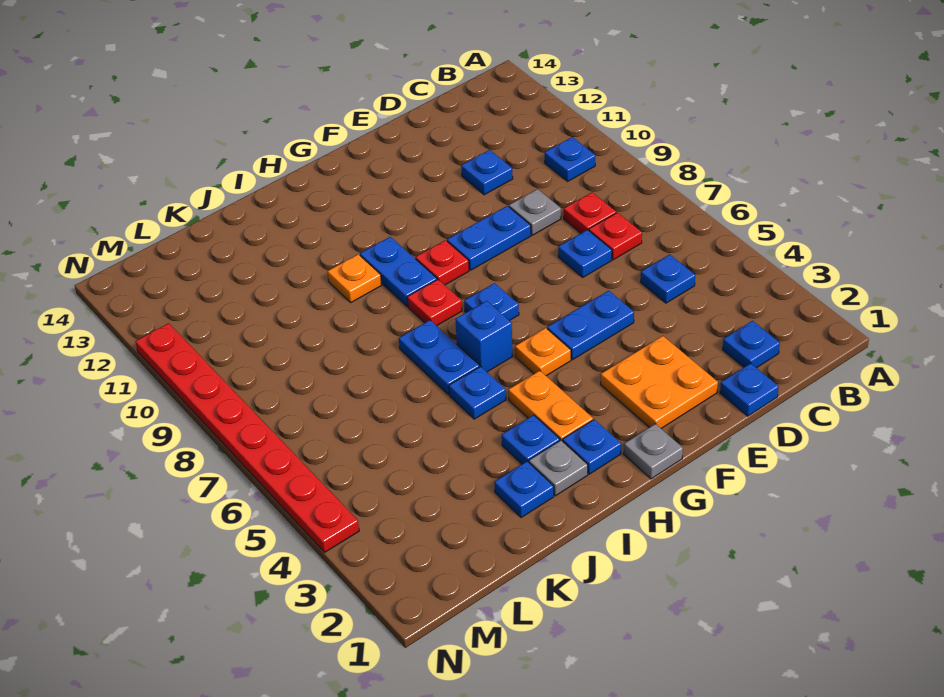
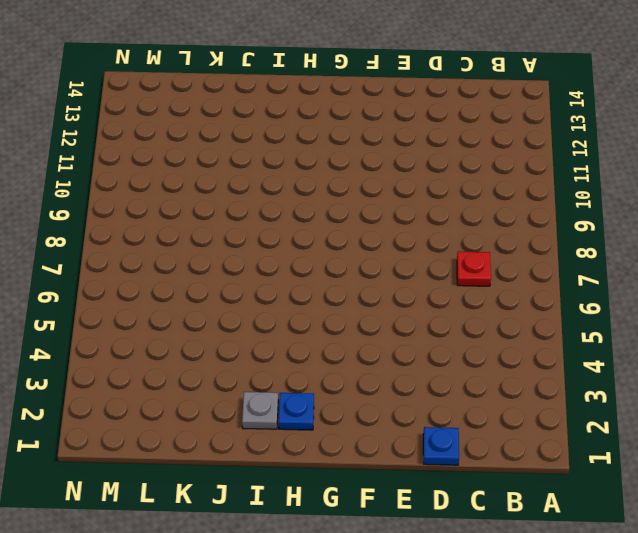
none -> blue 1x1 plate [545,137,595,181]
none -> blue 1x1 plate [723,321,780,368]
none -> blue 1x1 plate [641,254,695,303]

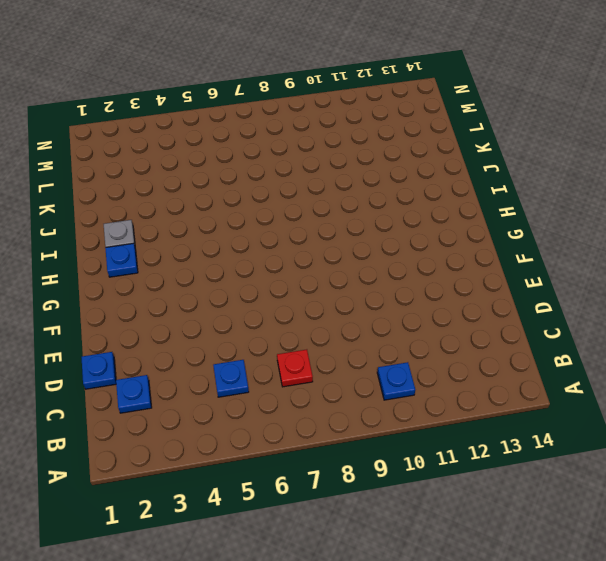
none -> red 1x1 plate [564,192,616,233]
none -> blue 1x1 plate [558,230,612,277]
none -> grey 1x1 plate [509,189,561,235]

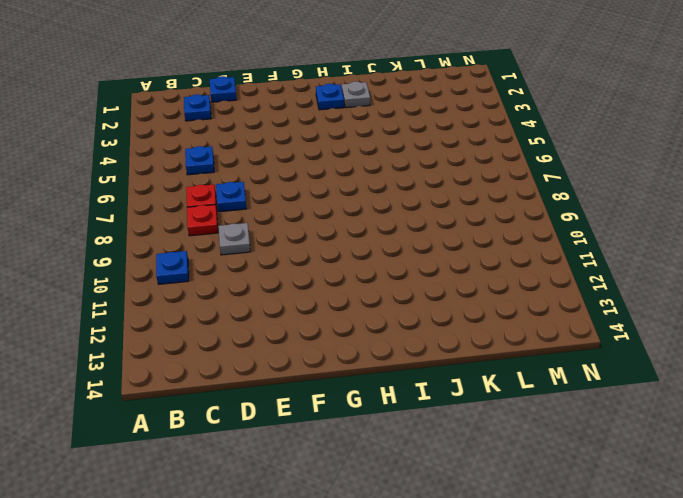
none -> blue 1x1 plate [461,150,513,195]
none -> orange 2x2 plate [601,336,718,428]
none -> blue 1x2 plate [547,291,634,360]

